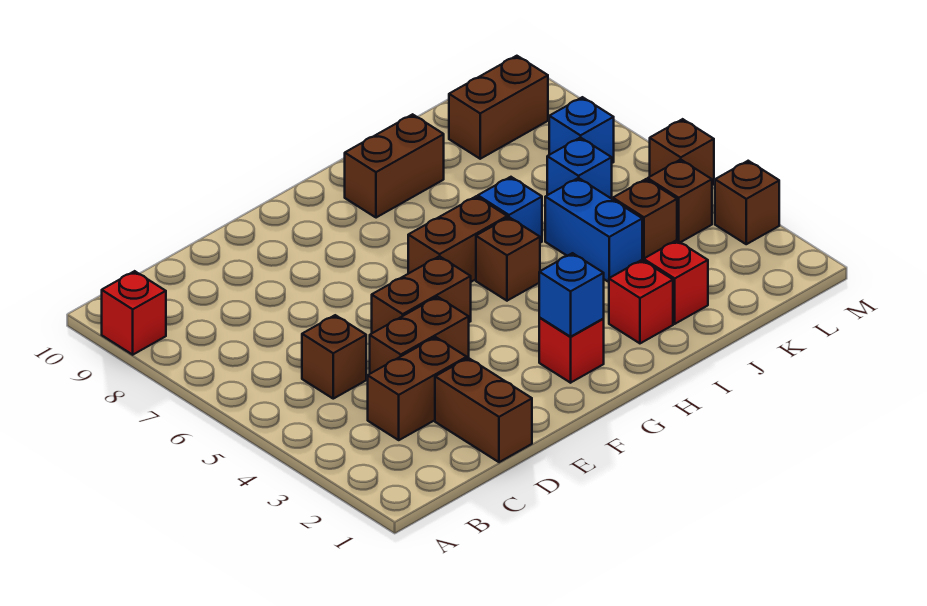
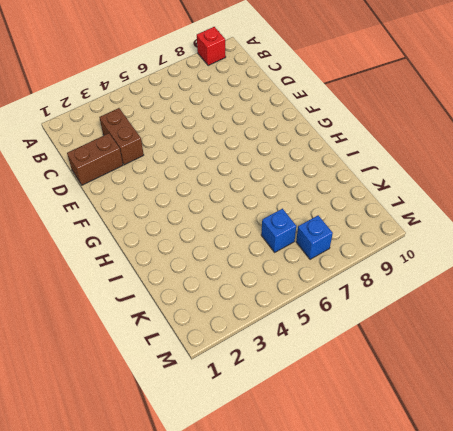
none -> brown 1x1 brick [302,315,366,399]
none -> brown 1x2 brick [370,297,469,374]
none -> brown 1x2 brick [372,256,471,333]

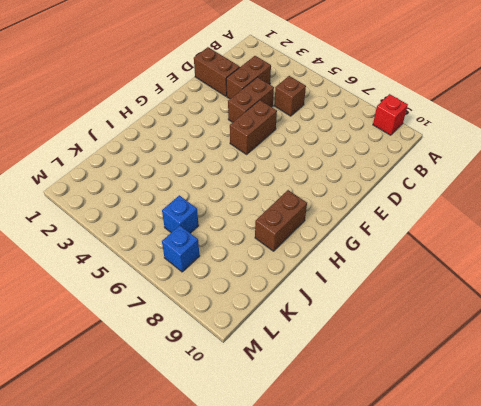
none -> red 1x1 brick [539,318,604,383]
none -> brown 1x2 brick [408,196,507,282]
none -> brown 1x1 brick [476,217,540,301]

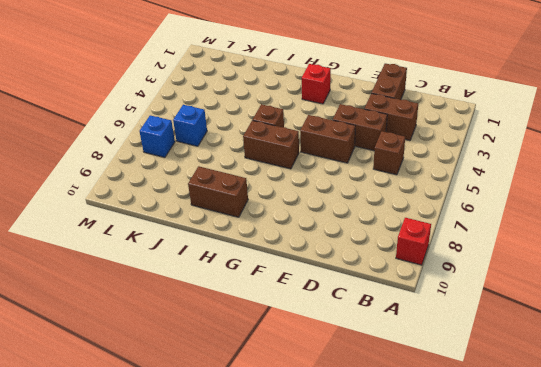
none -> red 1x1 brick [609,260,673,343]
none -> blue 1x1 brick [478,177,542,243]
none -> red 1x1 brick [644,240,708,324]

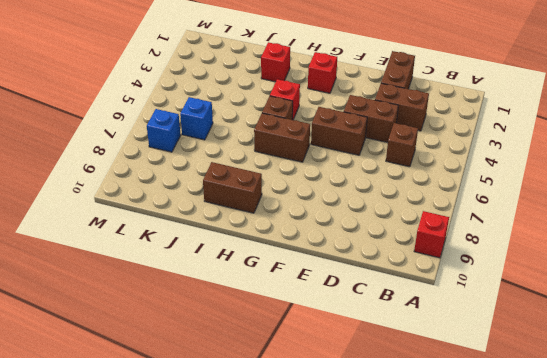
red 1x1 brick [270,79,300,120] -> red 1x1 brick moved to [644,240,708,324]
none -> blue 1x1 brick [478,177,542,243]
none -> blue 1x2 brick [545,178,642,282]
none -> brown 1x1 brick [613,179,677,261]

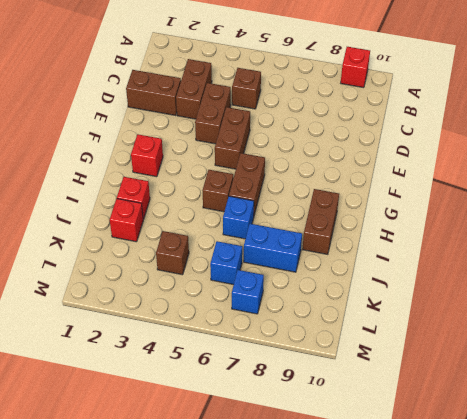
blue 1x2 brick [244,224,302,272] -> blue 1x2 brick moved to [545,178,642,282]
none -> brown 1x2 brick [449,56,548,159]
none -> brown 1x1 brick [648,160,712,242]
none -> brown 1x1 brick [715,161,779,244]

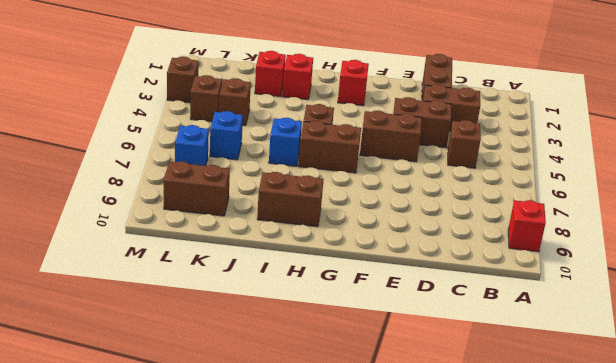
none -> blue 1x2 brick [545,178,642,282]
none -> brown 1x1 brick [650,119,714,185]
none -> blue 1x1 brick [539,253,604,337]

